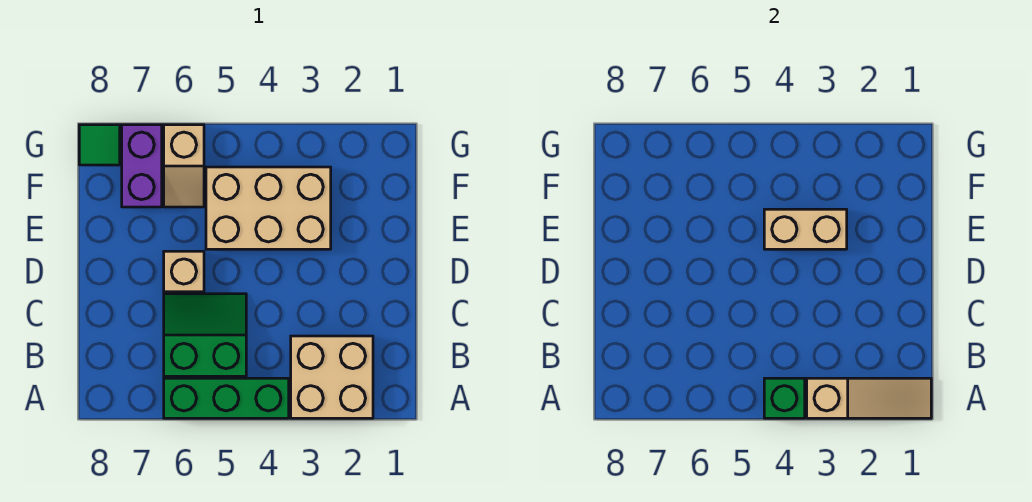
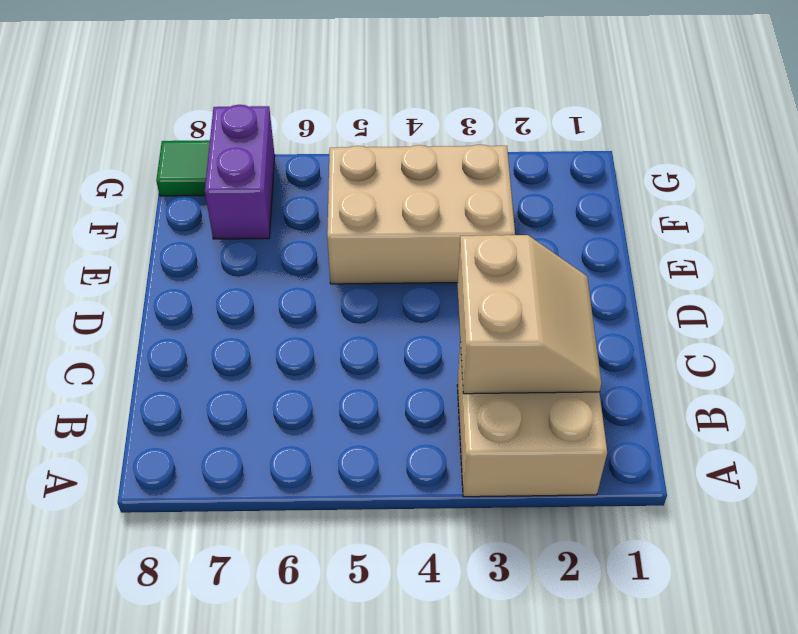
tan 2x2 slope [458,235,602,394] -> none
none -> green 1x3 brick [164,378,289,418]
none -> green 2x2 slope [164,294,246,376]

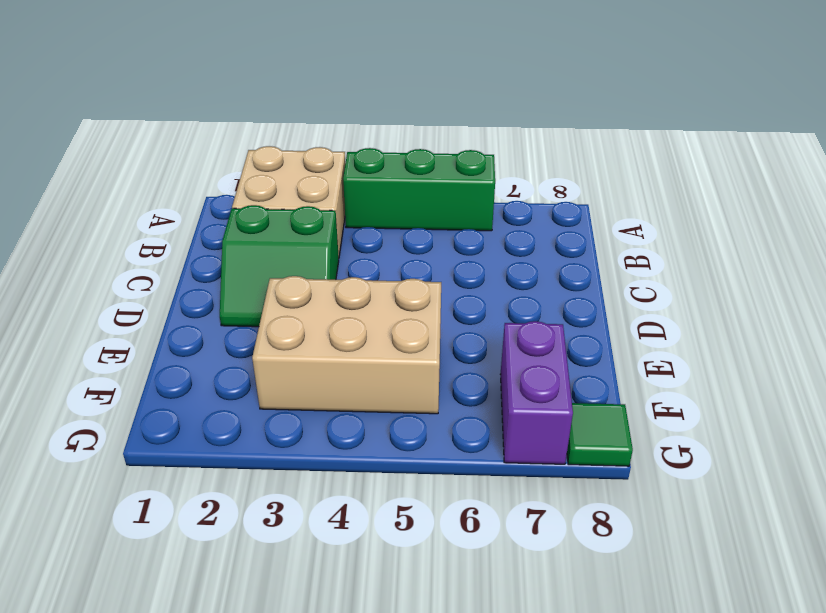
green 2x2 slope [220,205,339,327] -> green 2x2 slope moved to [164,294,246,376]
none -> tan 1x1 brick [164,251,204,292]
none -> tan 1x2 slope [164,125,204,207]

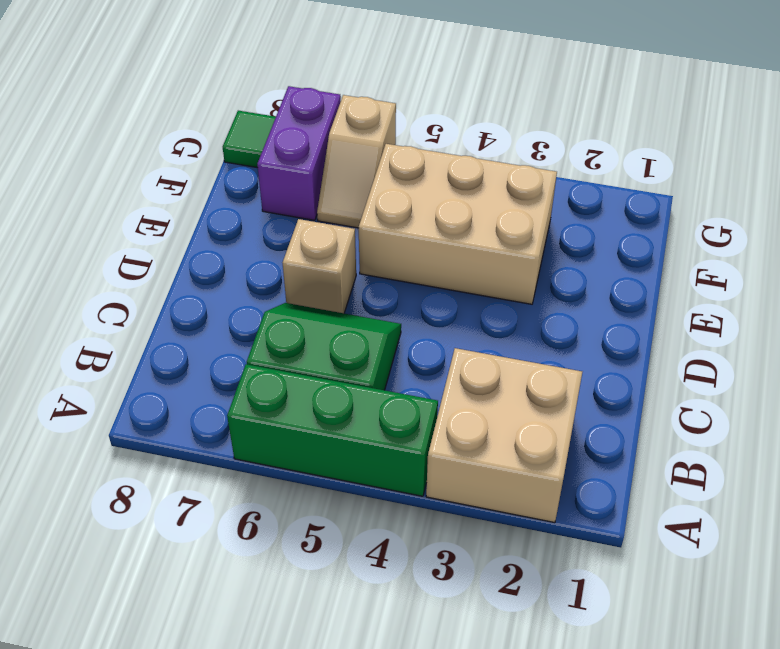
none -> tan 1x3 slope [807,378,931,418]
none -> green 1x1 brick [764,378,805,418]

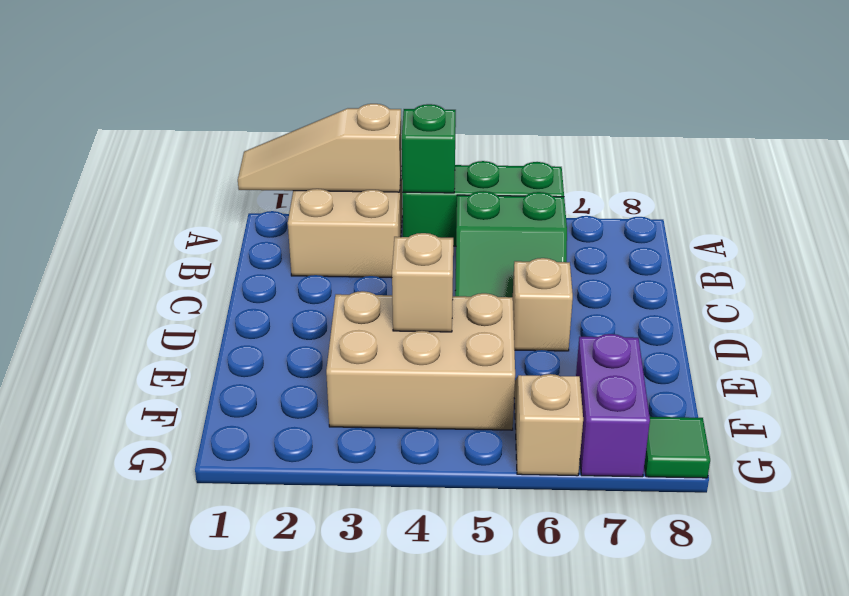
tan 1x1 brick [392,233,453,332] -> tan 1x2 brick [764,209,847,249]

